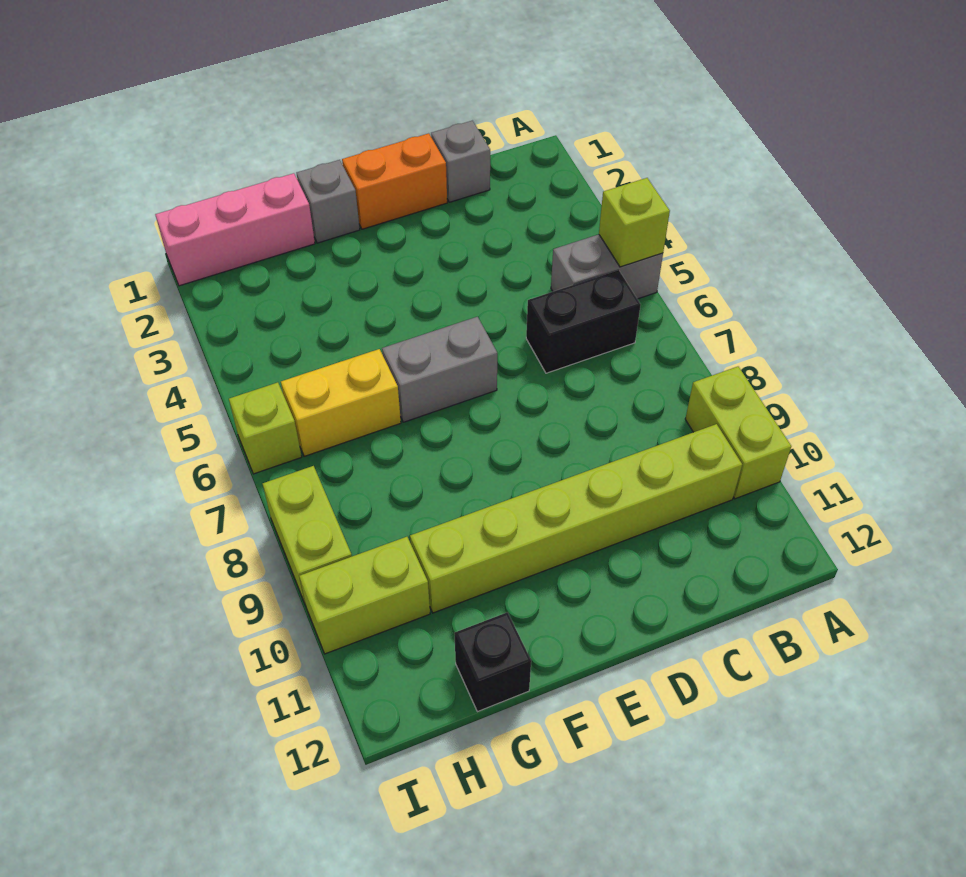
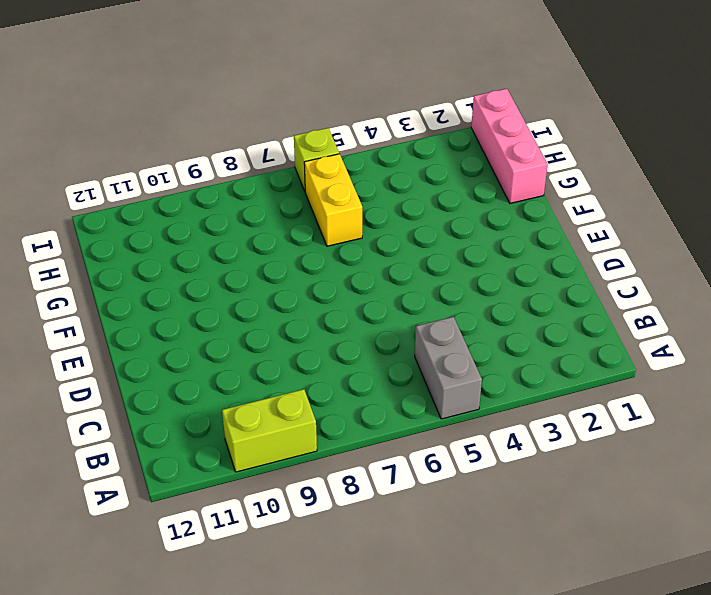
none -> black 1x2 brick [526,270,641,373]
none -> lime 1x6 brick [410,424,742,613]
none -> grey 1x1 brick [431,121,490,202]

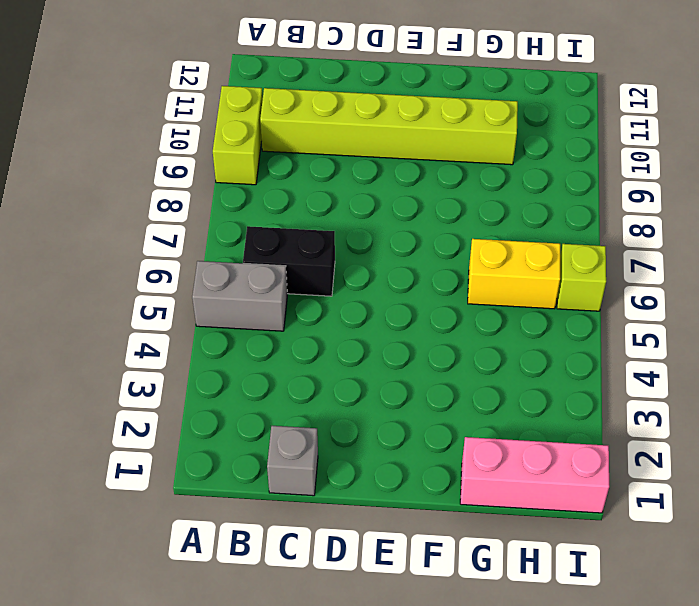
none -> orange 1x2 brick [342,133,447,229]
none -> grey 1x2 brick [382,317,497,422]
none -> grey 1x1 brick [297,160,360,243]

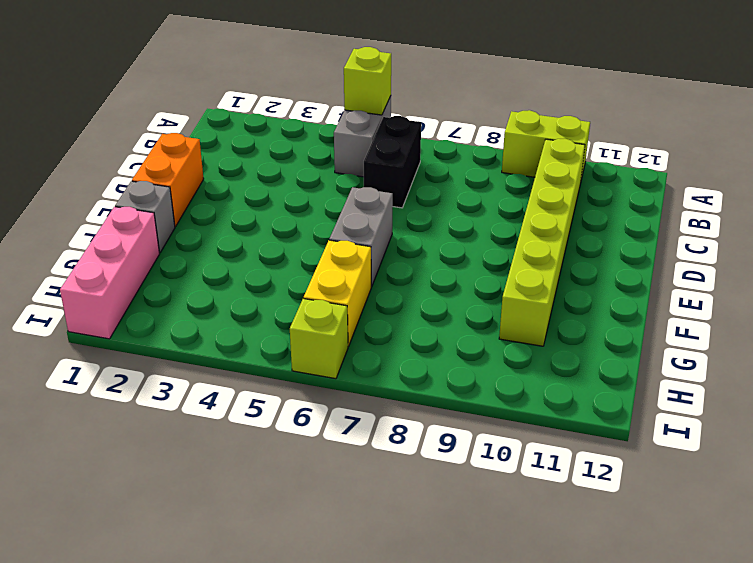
none -> grey 1x1 brick [431,121,490,202]
none -> black 1x1 brick [454,612,531,712]
none -> lime 1x2 brick [299,537,430,654]

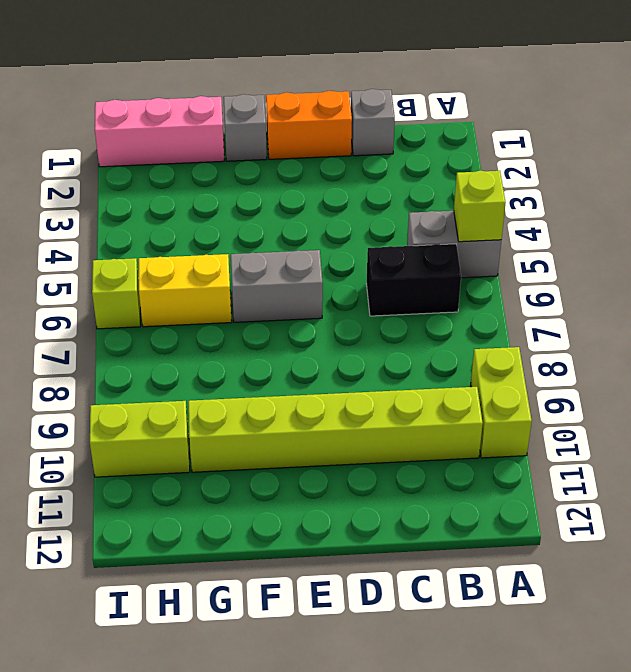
none -> black 1x1 brick [454,612,531,712]
none -> lime 1x2 brick [263,466,352,606]

